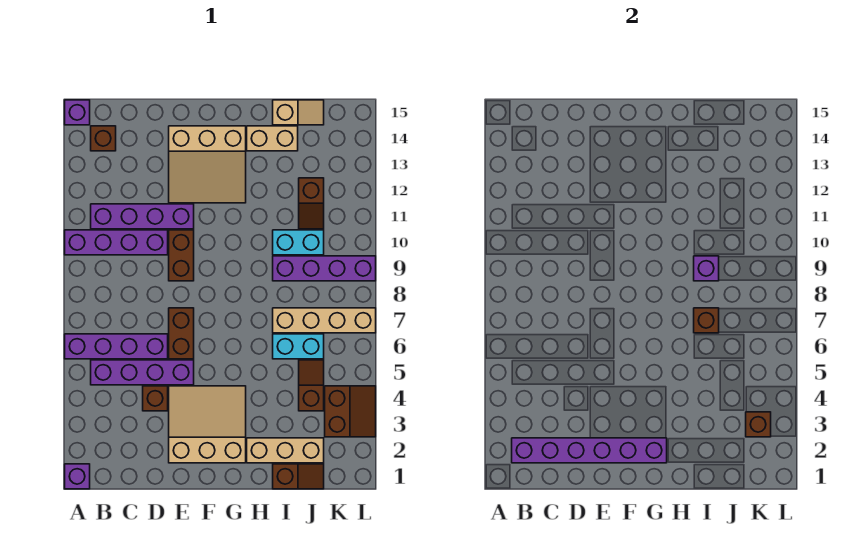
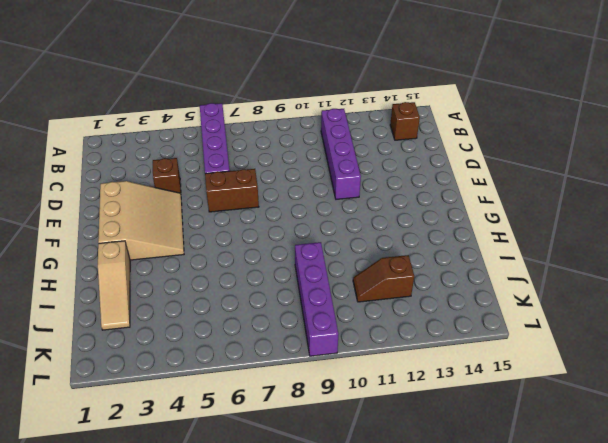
tan 1x3 slope [98,241,130,330] -> tan 1x3 brick [247,438,324,463]
none -> purple 1x1 brick [65,464,90,489]
none -> purple 1x4 brick [65,230,168,255]
none -> purple 1x1 brick [65,100,90,125]

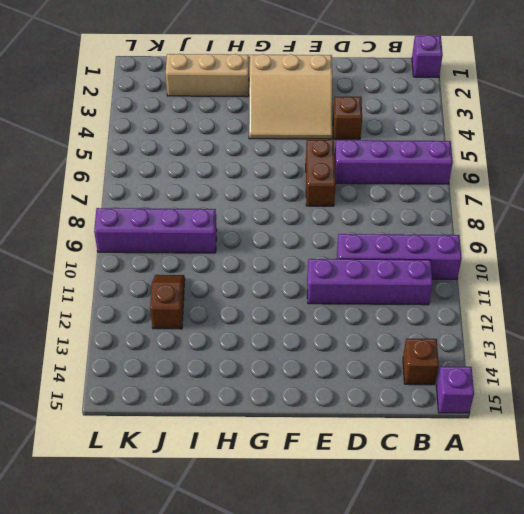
none -> purple 1x4 brick [91,360,194,385]
none -> brown 1x2 brick [169,230,194,281]
none -> tan 3x3 slope [169,126,246,203]

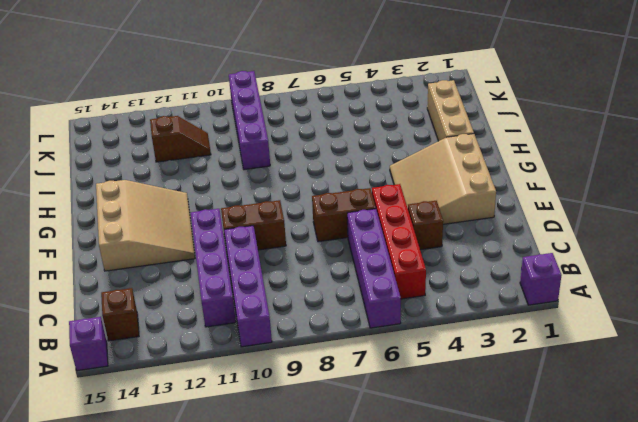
red 1x4 brick [372,184,426,299] -> purple 1x4 brick [91,360,194,385]
none -> tan 1x2 brick [247,126,298,151]
none -> brown 1x2 slope [273,464,324,489]
none -> cyan 1x2 brick [273,334,324,359]

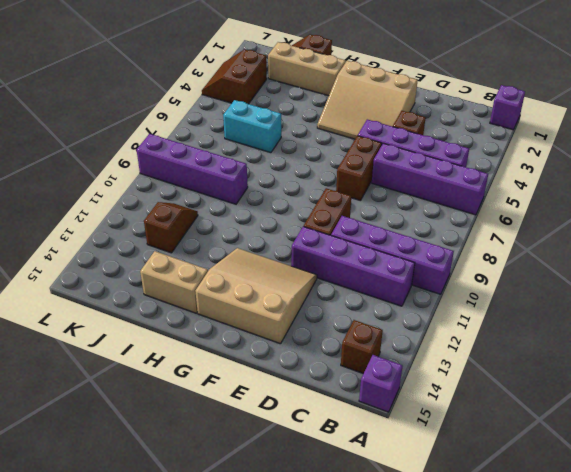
none -> tan 1x4 brick [273,308,376,333]
none -> cyan 1x2 brick [273,230,324,255]
none -> tan 1x2 slope [273,100,324,125]

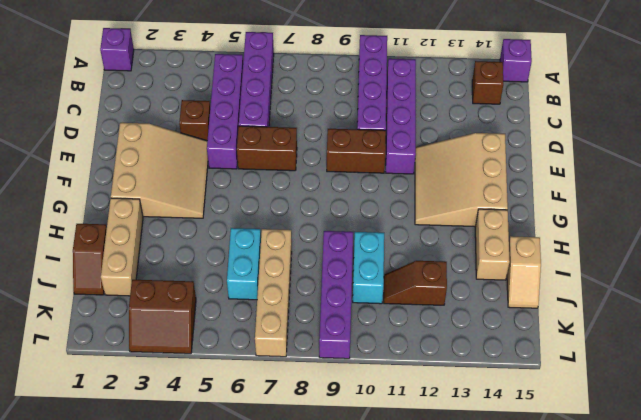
none -> brown 1x2 slope [299,360,324,411]
none -> purple 1x6 brick [512,438,667,463]
none -> brown 1x1 brick [694,308,719,333]

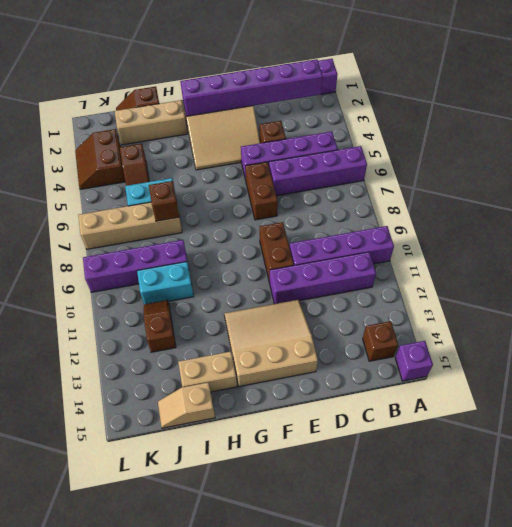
none -> purple 1x1 brick [694,256,719,281]
none -> brown 1x1 brick [746,412,771,437]

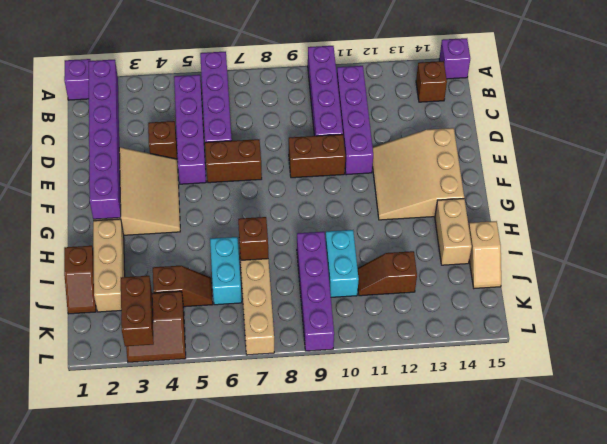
brown 1x2 brick [121,276,154,346] -> brown 1x1 brick [746,412,771,437]
none -> purple 1x1 brick [694,256,719,281]

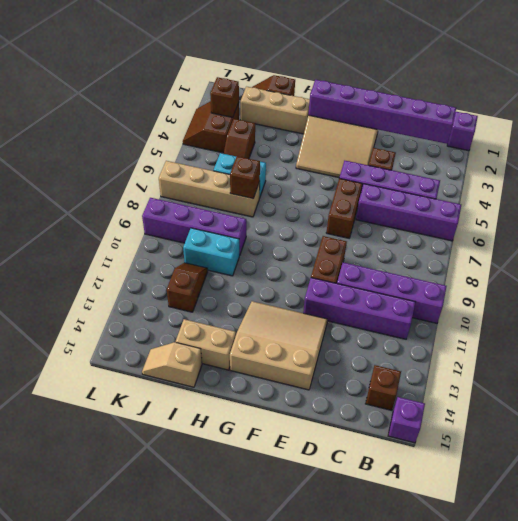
none -> purple 1x1 brick [694,256,719,281]

